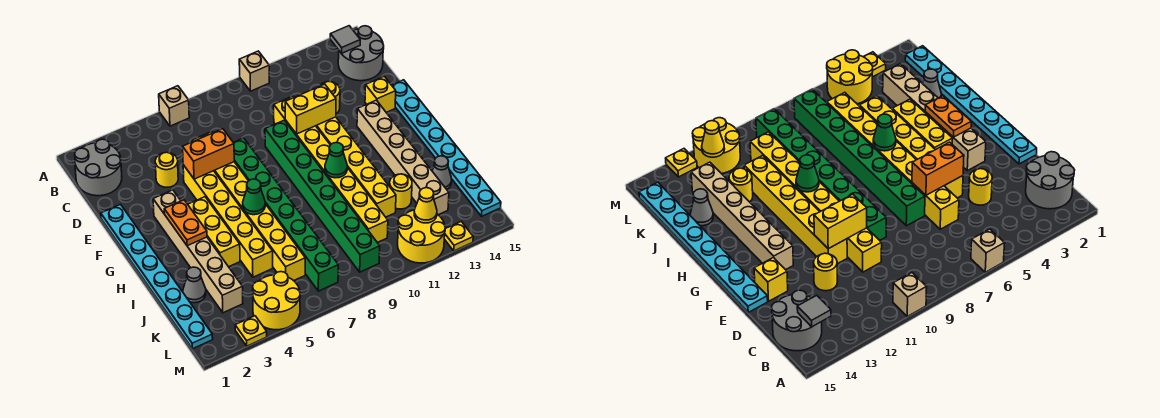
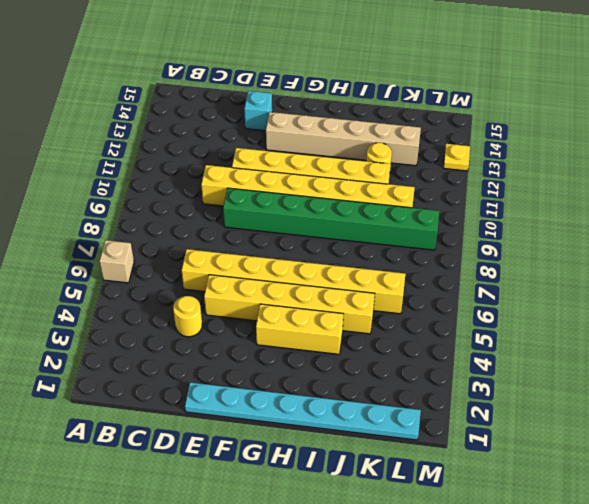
cyan 1x1 brick [244,91,272,131] -> yellow 1x1 brick [365,76,396,112]
none -> tan 1x1 brick [239,51,269,91]
none -> grey 2x2 round brick [75,139,122,196]
none -> grey 2x2 round brick [338,26,384,81]
none -> yellow 1x1 round brick [320,82,340,114]

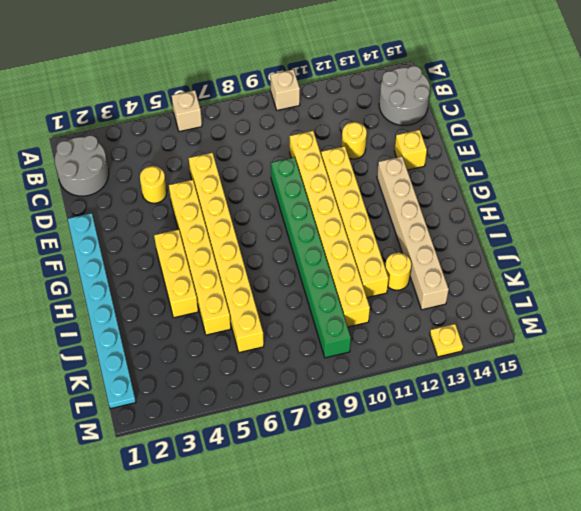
none -> green 1x8 brick [233,138,338,291]
none -> cyan 1x8 plate [392,80,501,216]
none -> tan 1x6 brick [153,190,243,313]
none -> grey 1x1 cone [183,267,206,303]

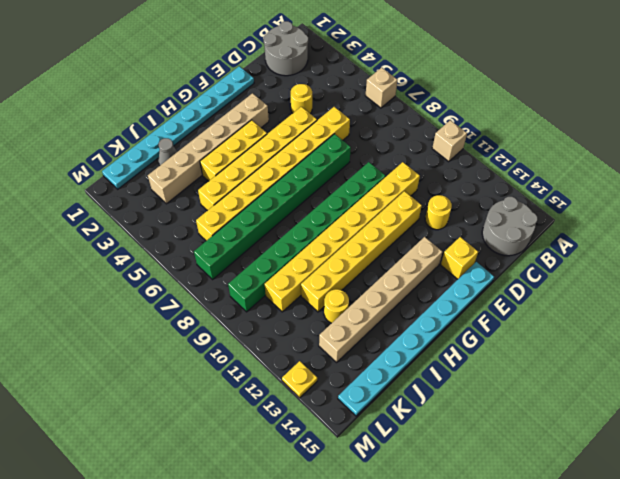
none -> grey 1x1 cone [432,156,452,189]
none -> yellow 2x2 round brick [253,272,300,330]
none -> yellow 2x2 round brick [398,210,445,263]
none -> yellow 1x1 plate [235,316,267,346]

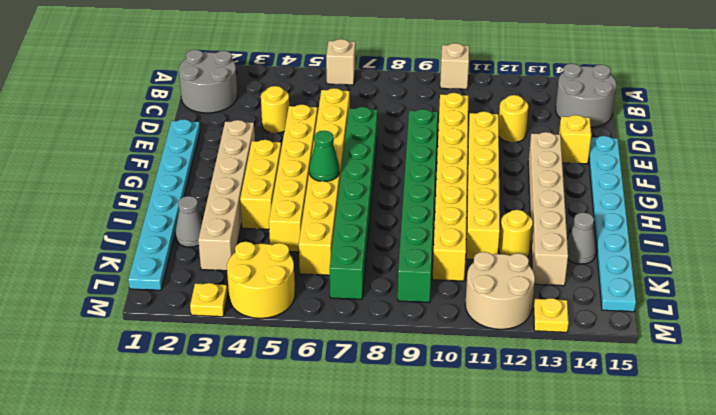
tan 2x2 round brick [465,252,535,329] -> yellow 2x2 round brick [398,210,445,263]
none -> grey 1x1 tile [330,26,360,54]
none -> orange 1x2 brick [183,129,234,179]
none -> yellow 1x2 brick [285,84,336,134]
none -> orange 1x2 plate [164,200,207,246]

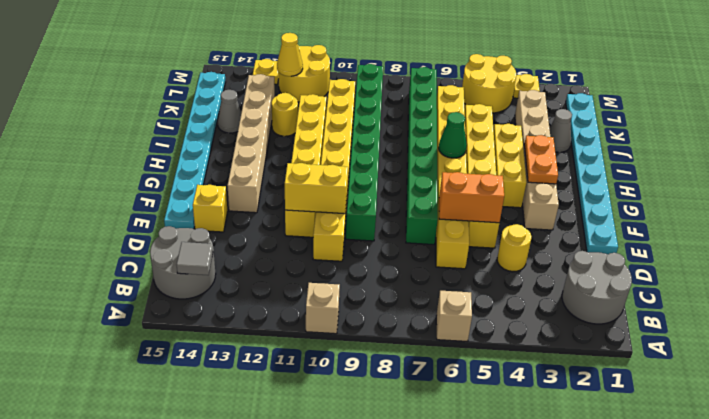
none -> yellow 1x1 round brick [320,82,340,114]
none -> green 1x1 cone [325,142,347,178]

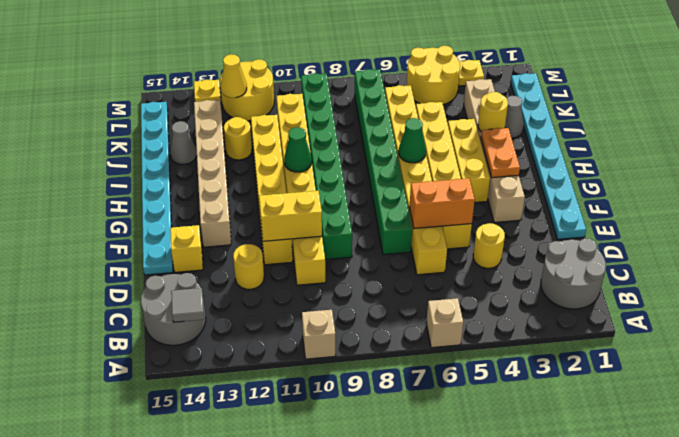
yellow 1x1 round brick [478,92,508,132] -> none

